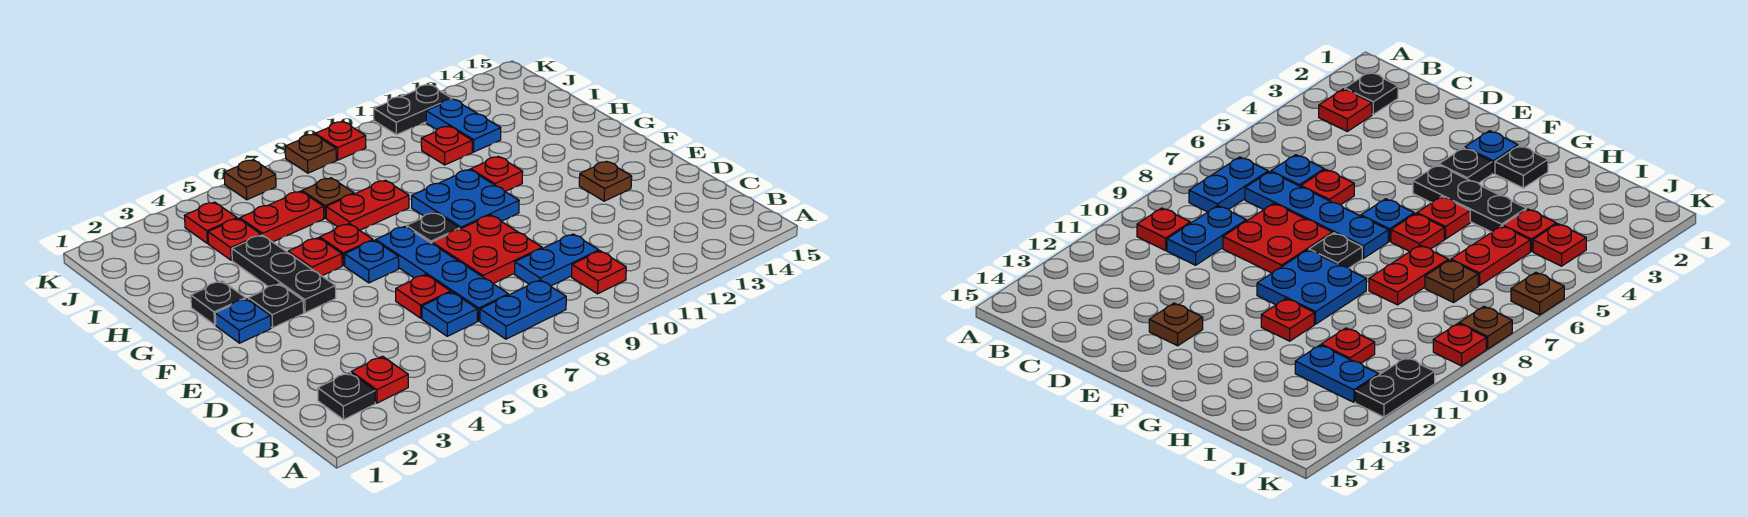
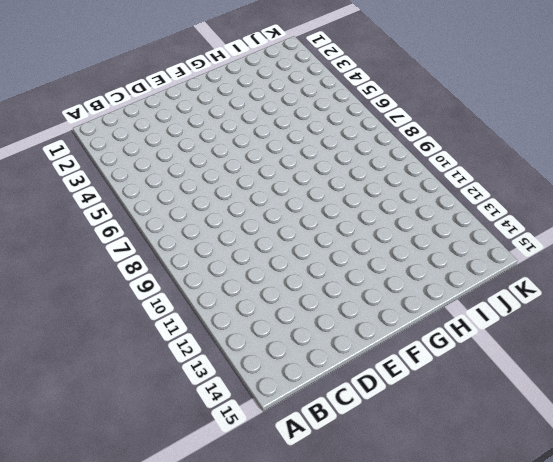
none -> black 1x1 plate [318,372,375,420]
none -> red 1x1 plate [351,356,408,403]
none -> blue 1x2 plate [480,280,566,339]
none -> red 1x1 plate [572,251,626,294]

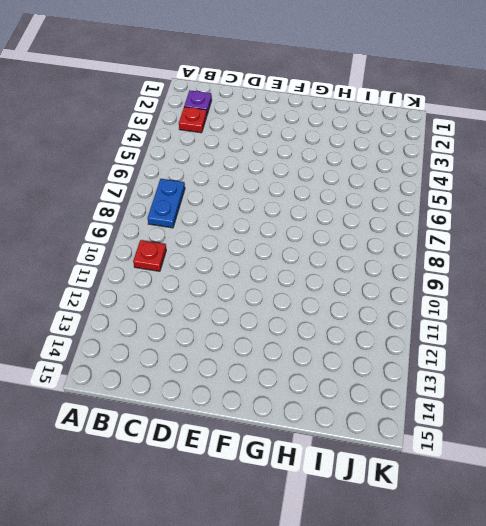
purple 1x1 plate [184,91,212,114] -> black 1x1 plate [318,372,375,420]
none -> blue 1x1 plate [422,292,477,336]
none -> blue 1x4 plate [376,226,508,321]
none -> blue 1x2 plate [515,234,599,286]
none -> red 1x1 plate [396,275,451,318]

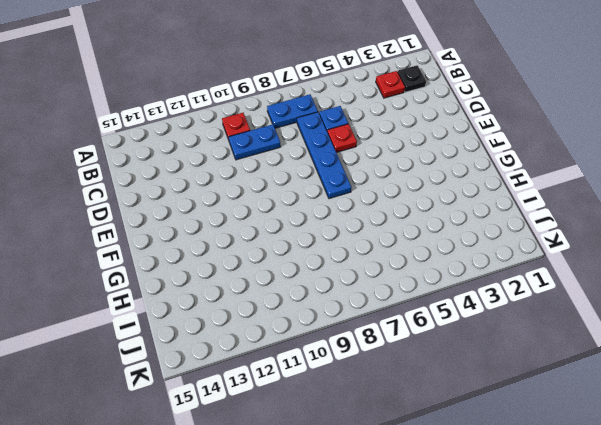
none -> red 2x2 plate [432,215,542,283]
none -> brown 1x1 plate [579,161,632,201]
none -> blue 1x1 plate [215,299,271,343]
none -> black 1x1 plate [248,284,304,328]

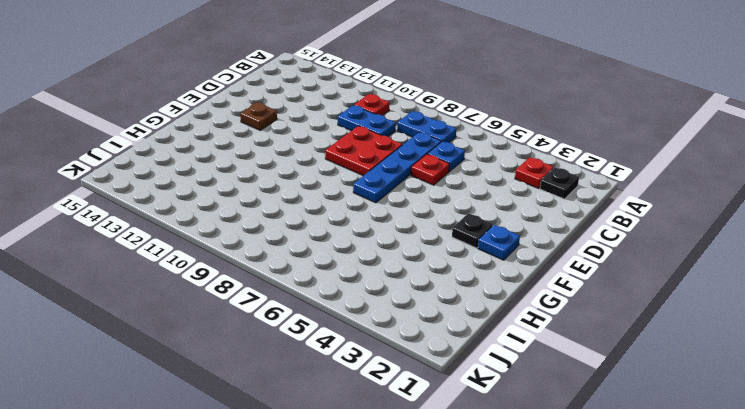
none -> black 1x3 plate [232,235,336,312]
none -> blue 1x1 plate [345,240,399,283]
none -> black 1x1 plate [407,212,460,243]
none -> blue 2x2 plate [412,170,519,229]

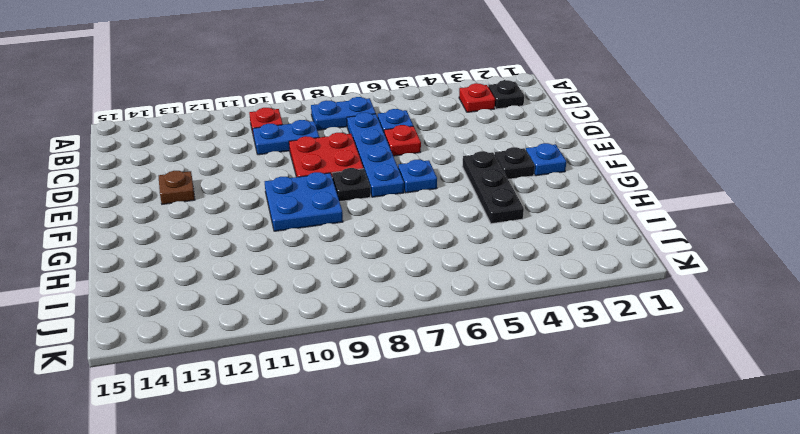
none -> black 1x1 plate [191,281,246,325]
none -> red 1x1 plate [288,238,342,276]
none -> red 1x1 plate [320,224,373,266]
none -> red 1x1 plate [471,156,523,191]

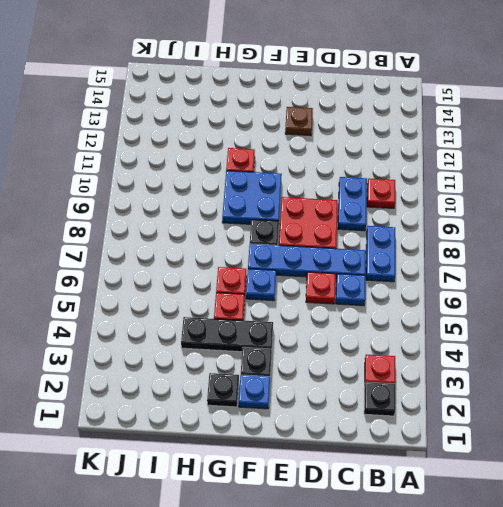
none -> red 1x2 plate [326,180,409,230]
none -> red 1x1 plate [208,219,261,260]
none -> red 1x2 plate [240,191,324,242]
none -> brown 1x1 plate [302,178,354,218]

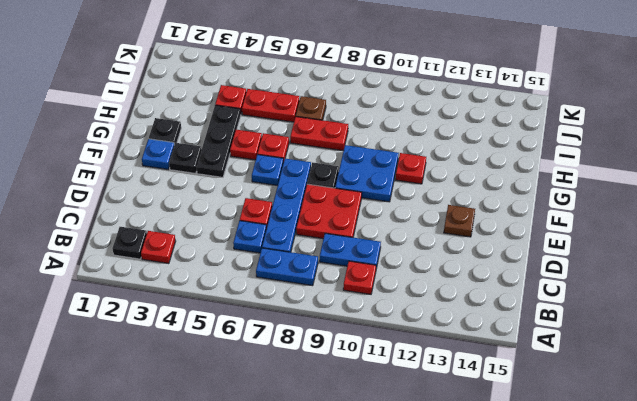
none -> red 1x1 plate [421,126,472,165]
none -> blue 1x2 plate [426,99,501,152]
none -> red 1x1 plate [184,202,237,244]
none -> brown 1x1 plate [224,160,276,200]

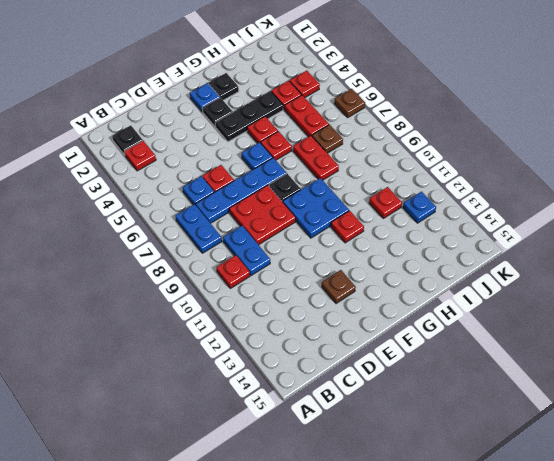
blue 1x1 plate [403,192,436,223] -> blue 1x2 plate [426,99,501,152]
none -> brown 1x1 plate [285,134,336,173]
none -> red 1x1 plate [315,122,366,160]
none -> black 1x2 plate [374,85,452,135]

